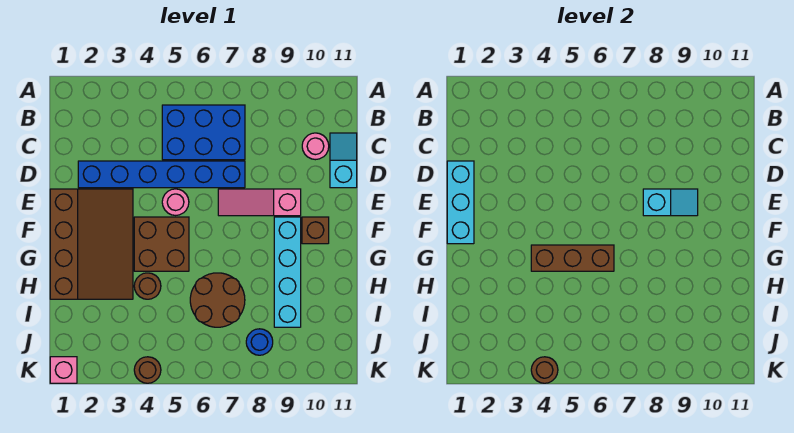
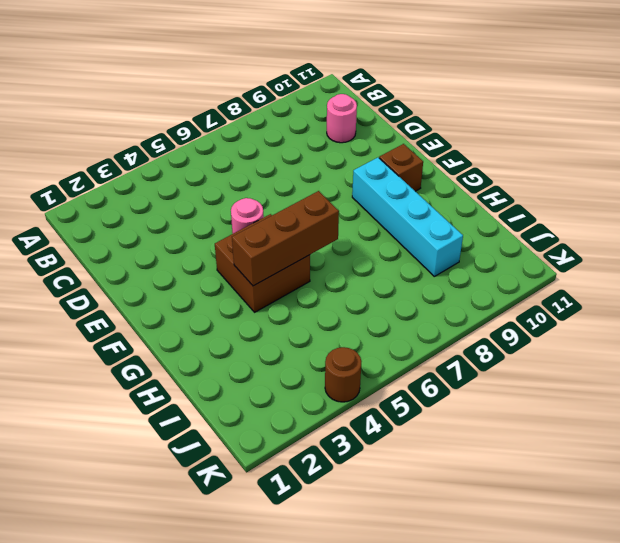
none -> blue 2x3 brick [162,105,245,160]
none -> cyan 1x2 slope [330,133,357,188]
none -> blue 1x6 brick [78,161,245,188]

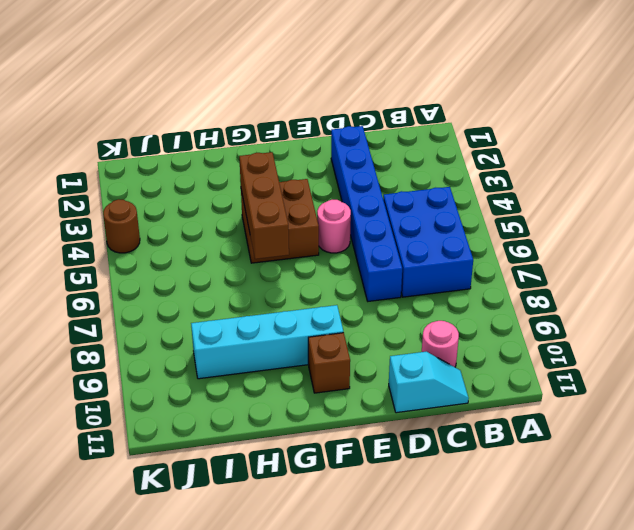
none -> brown 3x4 slope [50,189,133,299]
none -> pink 1x3 slope [218,189,301,216]
none -> brown 1x1 round brick [134,273,161,299]

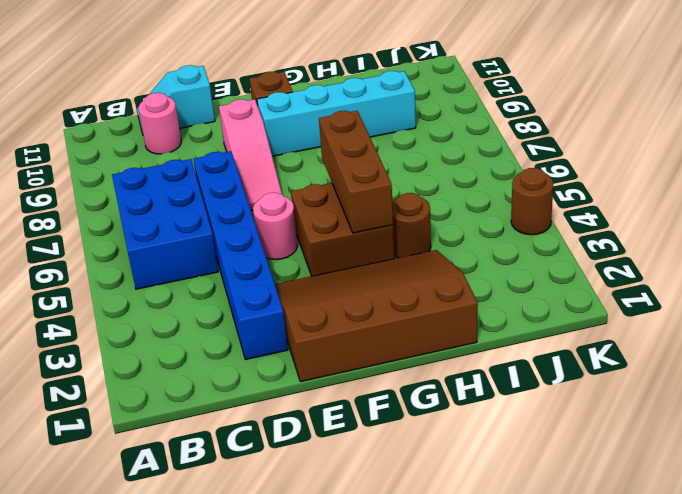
none -> brown 2x2 round brick [190,273,245,327]
none -> blue 1x1 round brick [246,329,273,355]
none -> pink 1x1 brick [50,357,77,383]

